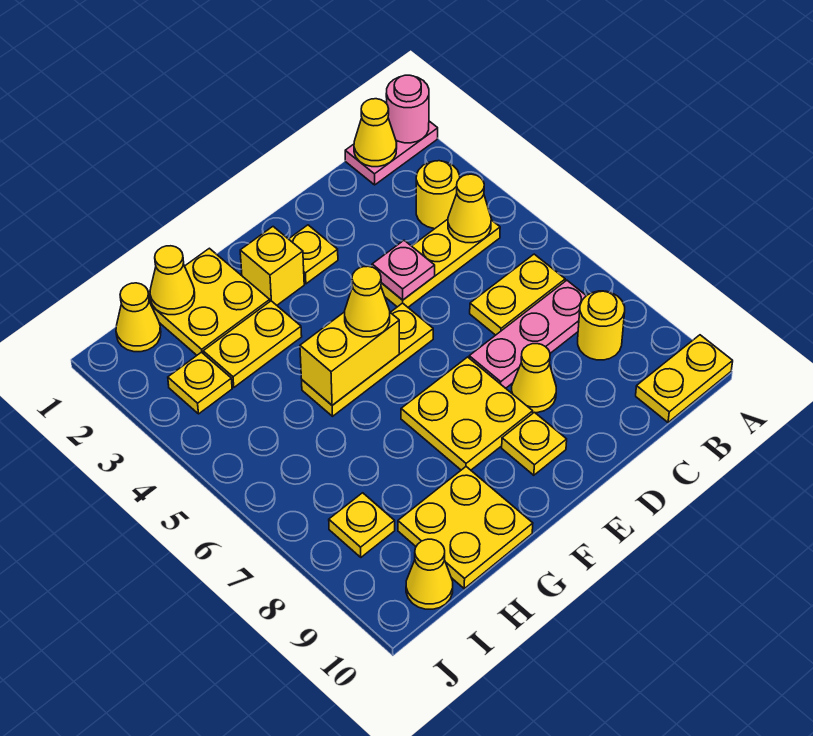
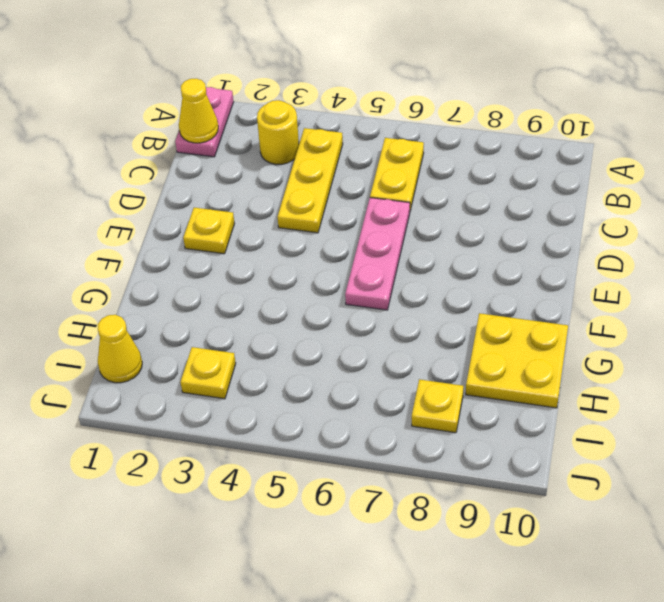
pink 1x3 plate [345,198,410,310] -> pink 1x3 plate moved to [469,280,586,388]
none -> yellow 1x2 plate [636,335,733,422]
none -> yellow 1x1 round brick [578,291,625,360]
none -> yellow 1x1 cone [512,344,556,413]

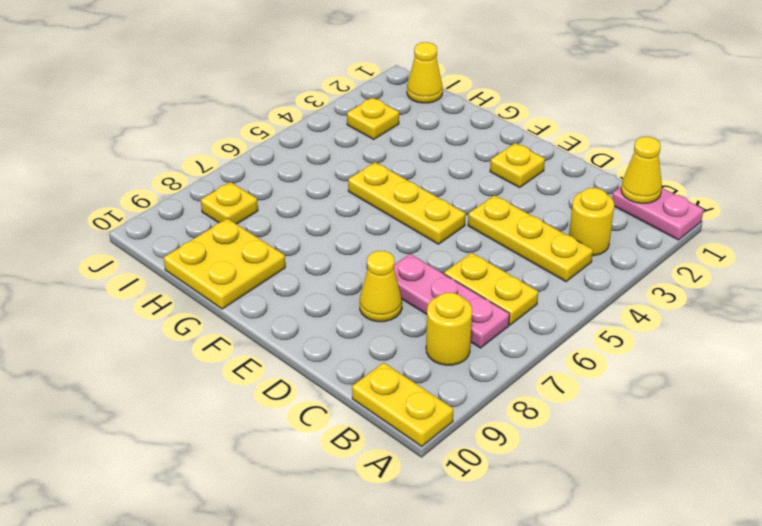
none -> yellow 2x2 plate [401,357,533,470]
none -> yellow 1x1 plate [502,412,567,475]
none -> yellow 1x1 brick [240,227,304,305]

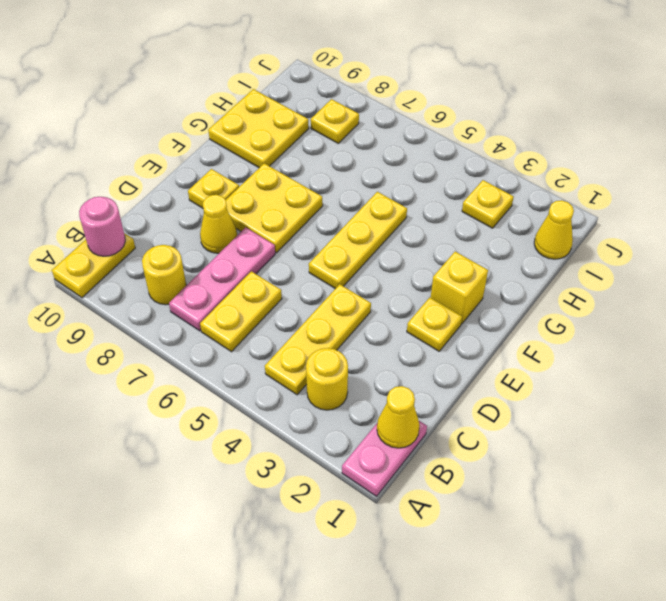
pink 1x1 round brick [79,197,125,256] -> pink 1x1 round brick moved to [386,75,429,143]
none -> yellow 2x2 plate [148,248,270,355]
none -> yellow 1x2 plate [203,301,302,387]
none -> yellow 1x1 cone [406,539,453,609]

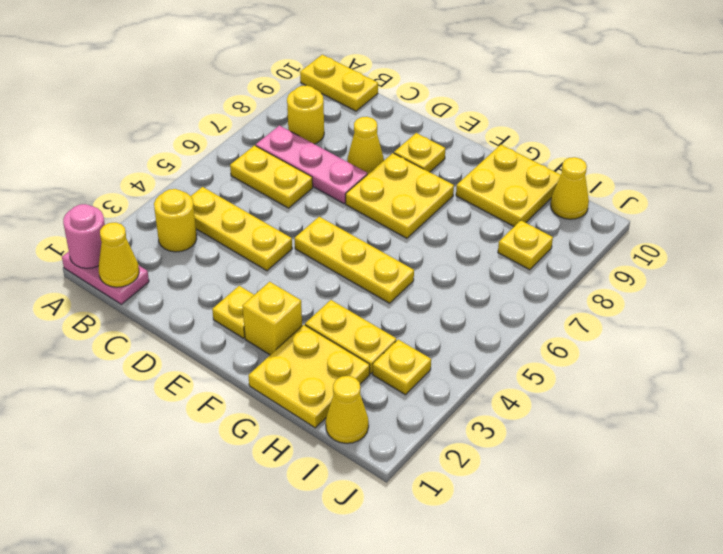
none -> yellow 1x1 cone [448,174,491,243]
none -> pink 1x1 plate [372,240,435,300]
none -> yellow 1x2 brick [300,312,399,405]

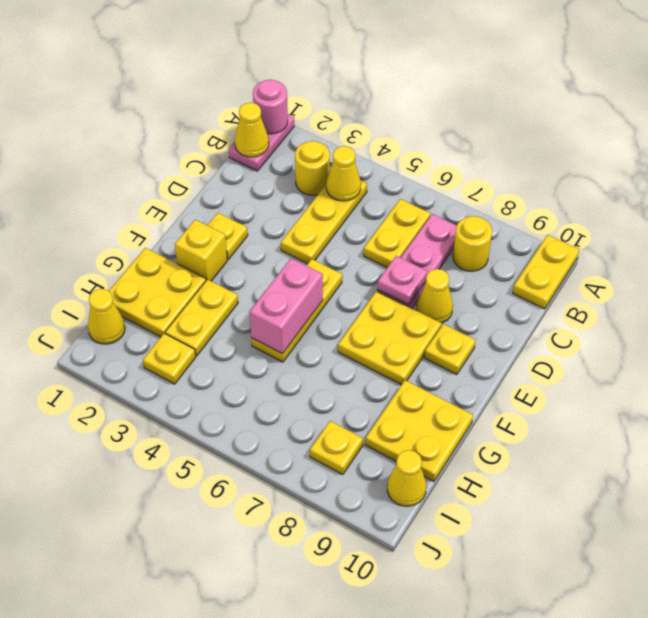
pink 1x1 plate [377,256,428,305] -> pink 1x1 plate moved to [372,240,435,300]
pink 1x2 brick [250,258,323,354] -> yellow 1x2 brick [300,312,399,405]
none -> yellow 1x1 cone [150,246,195,315]
none -> yellow 1x1 cone [345,266,390,337]

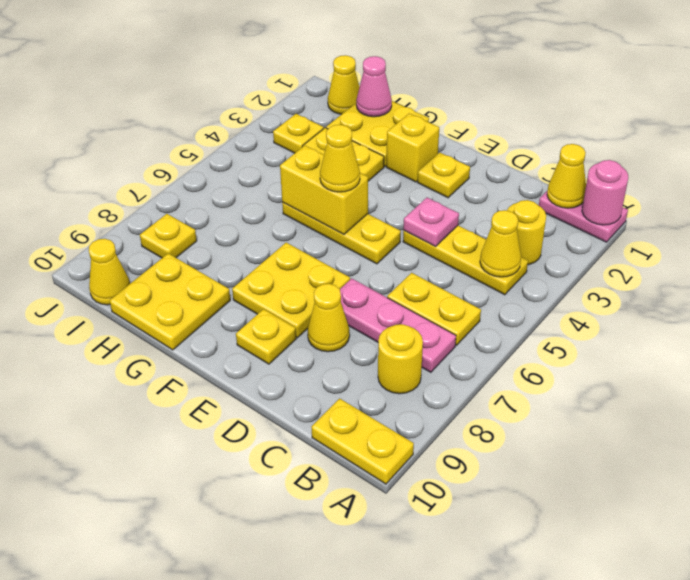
pink 1x1 cone [356,56,392,117] -> yellow 1x1 cone [150,246,195,315]

